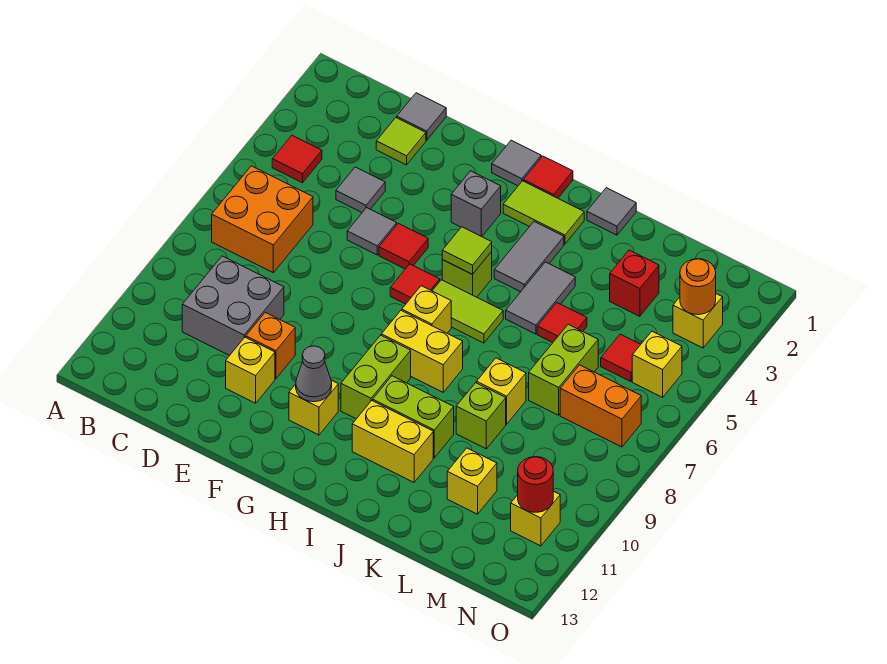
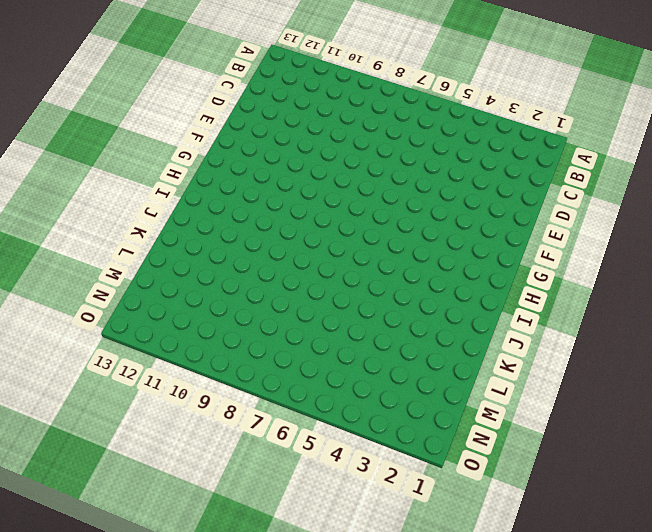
none -> red 1x1 tile [272,136,322,183]
none -> orange 2x2 brick [212,166,313,273]
none -> grey 2x2 brick [182,256,284,356]
none -> grey 1x1 tile [397,93,446,140]

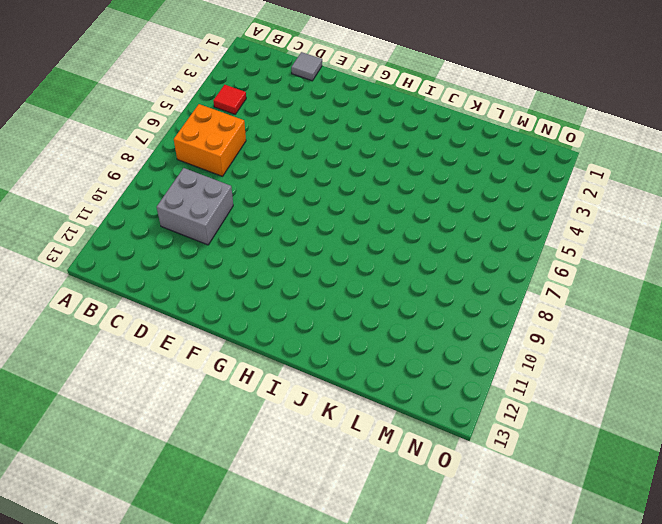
none -> lime 1x1 tile [376,118,426,165]
none -> grey 1x1 tile [336,167,385,212]
none -> grey 1x1 tile [347,208,397,255]
none -> orange 1x1 brick [246,312,295,379]

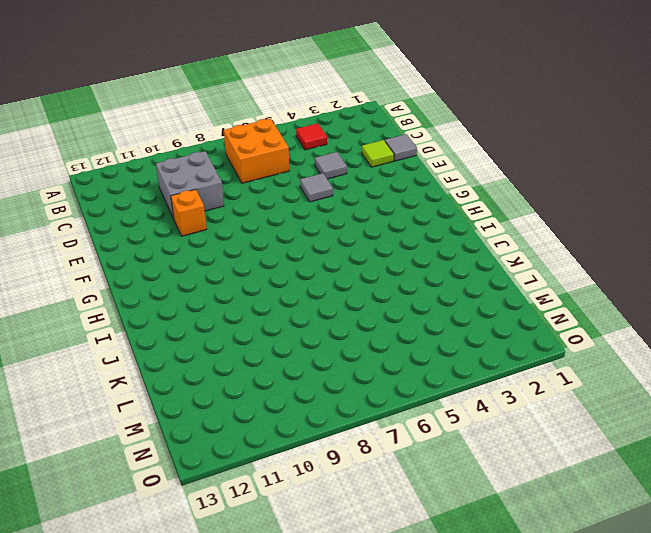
none -> yellow 1x1 brick [226,337,275,403]
none -> red 1x1 tile [379,223,428,269]
none -> grey 1x1 tile [492,140,541,186]
none -> grey 1x1 brick [451,171,501,237]

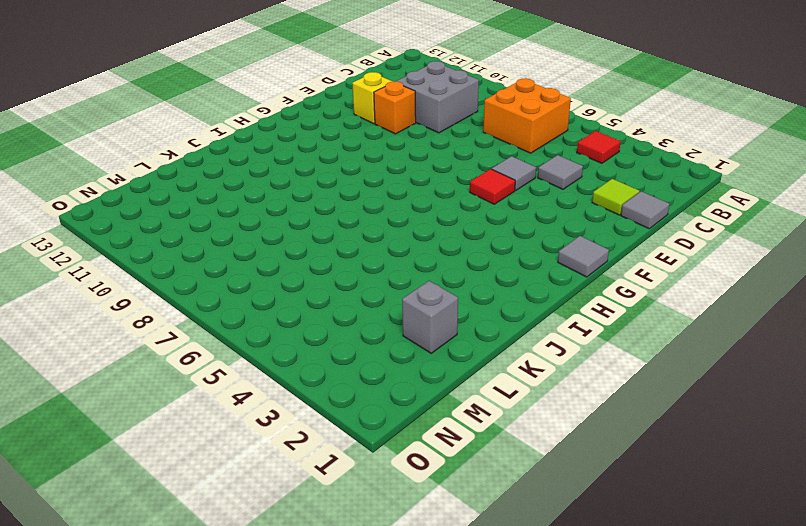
grey 1x1 brick [402,281,458,353] -> grey 1x1 brick moved to [451,171,501,237]
none -> red 1x1 tile [390,264,440,304]
none -> yellow 1x1 brick [289,380,338,435]
none -> red 1x1 tile [523,156,573,198]
none -> lime 1x2 tile [503,181,584,244]

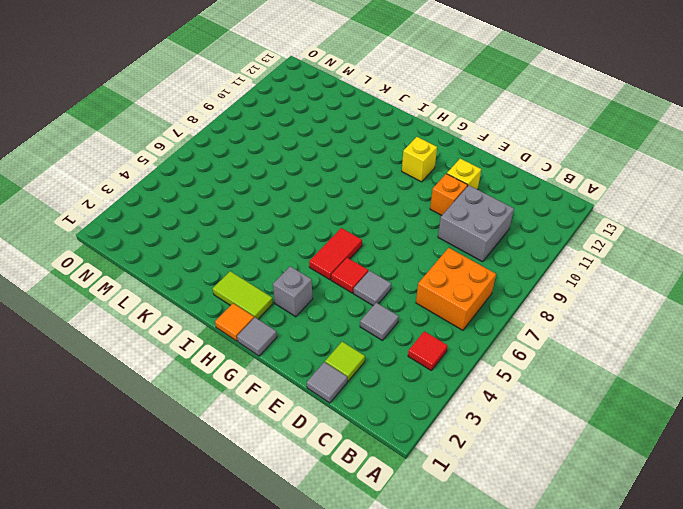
red 1x2 tile [309,228,362,280] -> red 1x1 tile [390,264,440,304]
orange 1x1 tile [215,303,254,341] -> red 1x1 tile [523,156,573,198]
none -> lime 1x1 brick [442,252,492,297]
none -> lime 1x2 tile [432,280,503,343]
none -> yellow 1x1 brick [402,286,451,333]
none -> yellow 1x2 brick [381,310,463,392]

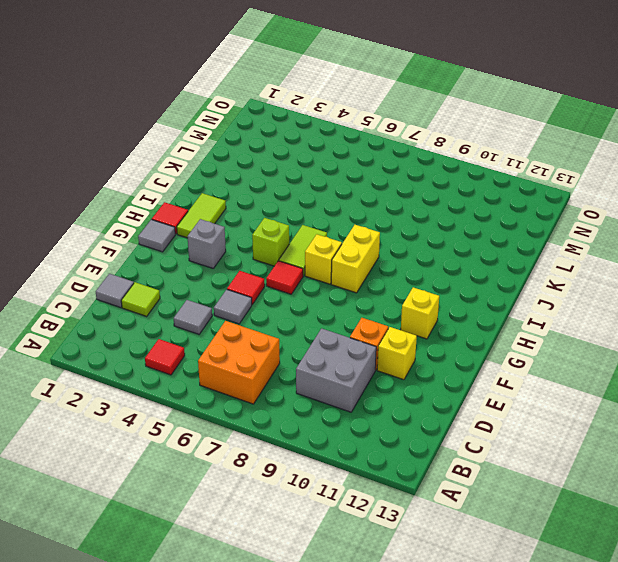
none -> lime 1x2 brick [341,335,411,419]
none -> grey 1x2 tile [494,222,564,292]
none -> lime 1x2 brick [373,376,454,458]
none -> yellow 1x2 brick [352,401,433,482]

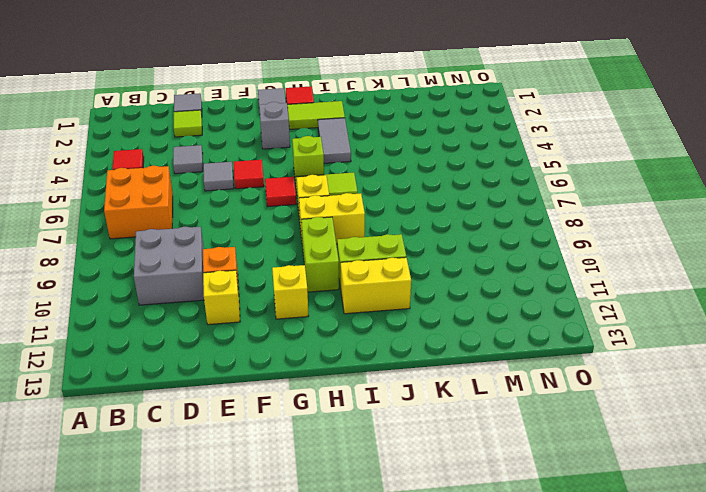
none -> grey 1x1 tile [587,188,636,235]
none -> grey 1x2 tile [506,262,575,334]
none -> red 1x1 tile [537,303,587,343]
none -> yellow 1x1 brick [477,358,526,424]

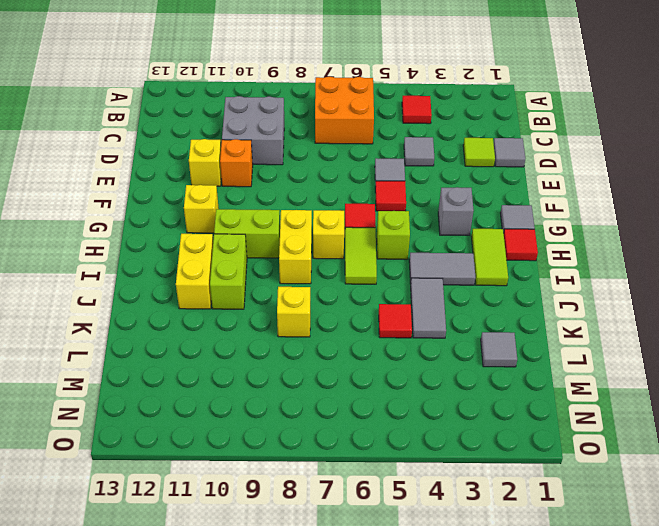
grey 1x2 tile [411,278,446,338] -> grey 1x2 tile turned to [506,262,575,334]
grey 1x1 tile [481,332,517,367] -> grey 1x1 tile moved to [587,188,636,235]
none -> lime 1x1 brick [456,383,506,449]
none -> red 1x1 brick [610,250,659,316]
none -> lime 1x2 brick [529,324,598,415]
none -> yellow 1x1 brick [447,448,497,514]

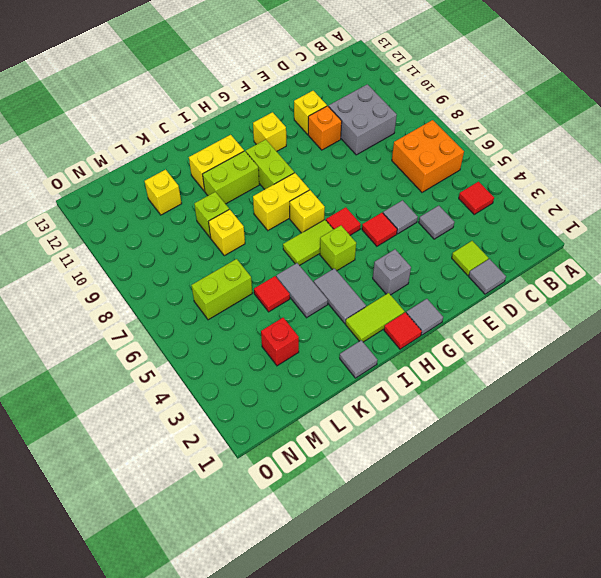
lime 1x2 brick [191,259,252,320] -> lime 1x2 brick turned to [529,324,598,415]
none -> red 1x1 tile [601,334,641,382]
none -> orange 1x2 brick [560,365,641,447]
none -> yellow 1x1 brick [673,294,723,348]
none -> yellow 1x1 brick [632,331,682,397]

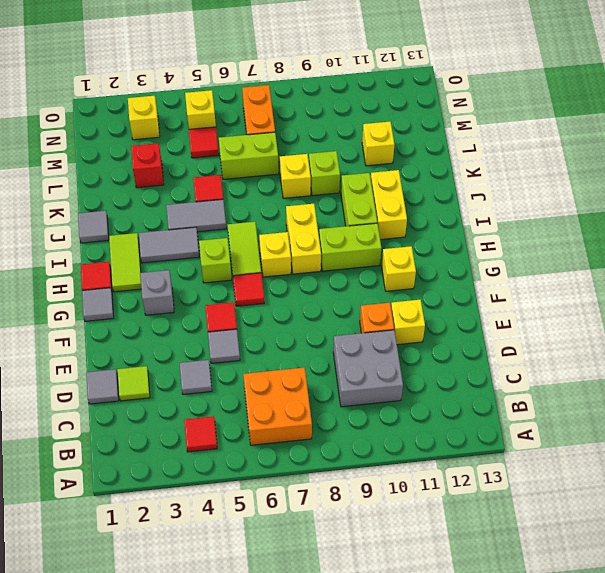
none -> yellow 1x1 brick [511,491,560,546]
none -> grey 1x1 cone [296,346,332,402]
none -> lime 1x1 tile [442,227,492,274]
none -> orange 1x1 round brick [680,259,716,315]

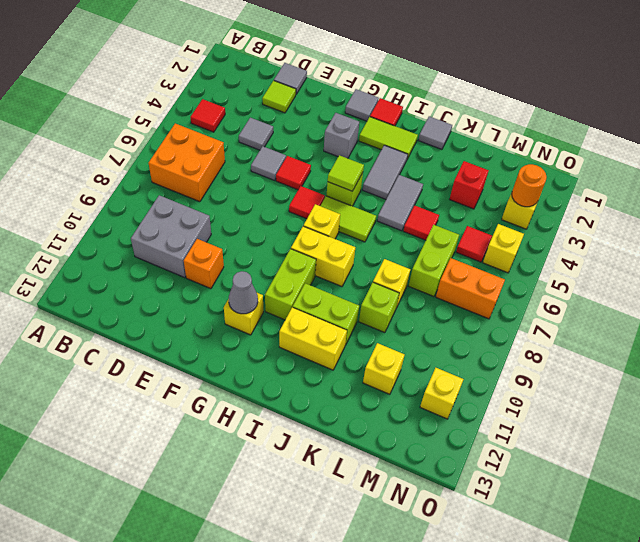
none -> yellow 1x1 brick [226,337,275,403]
none -> red 1x1 round brick [518,457,553,512]

